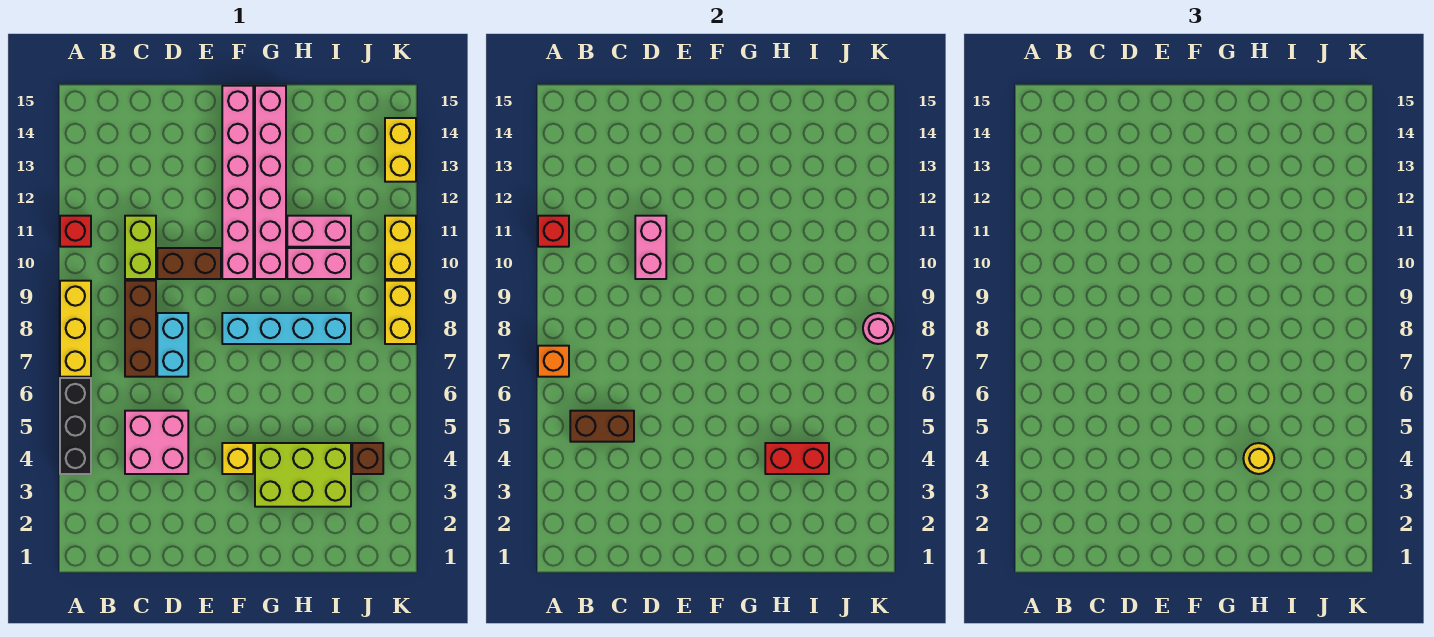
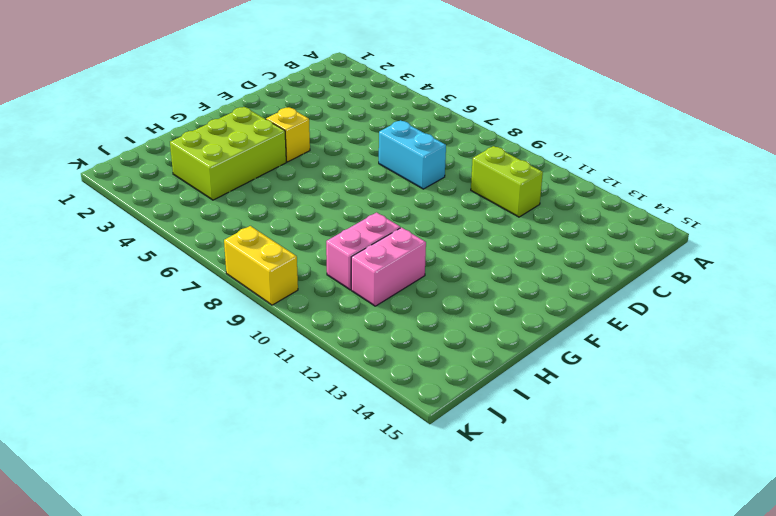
none -> black 1x3 brick [60,378,91,474]
none -> yellow 1x3 brick [60,281,91,377]
none -> red 1x1 brick [60,216,91,247]

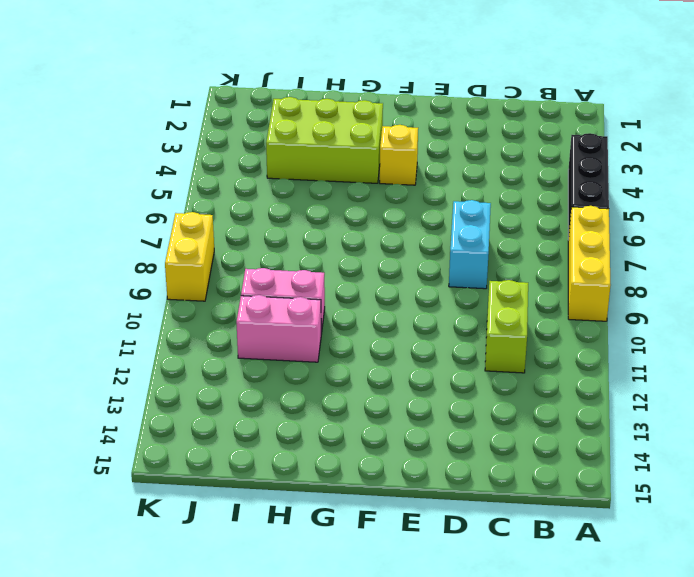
none -> red 1x1 brick [60,216,91,247]
none -> pink 2x2 brick [125,411,188,474]
none -> brown 1x3 brick [125,281,156,377]

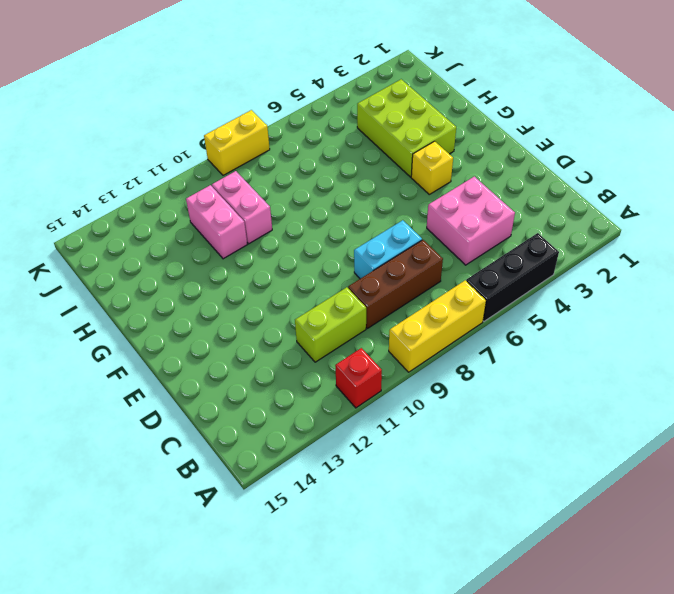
none -> brown 1x2 brick [157,248,221,279]
none -> cyan 1x4 brick [222,313,351,344]
none -> pink 1x6 brick [222,86,253,279]

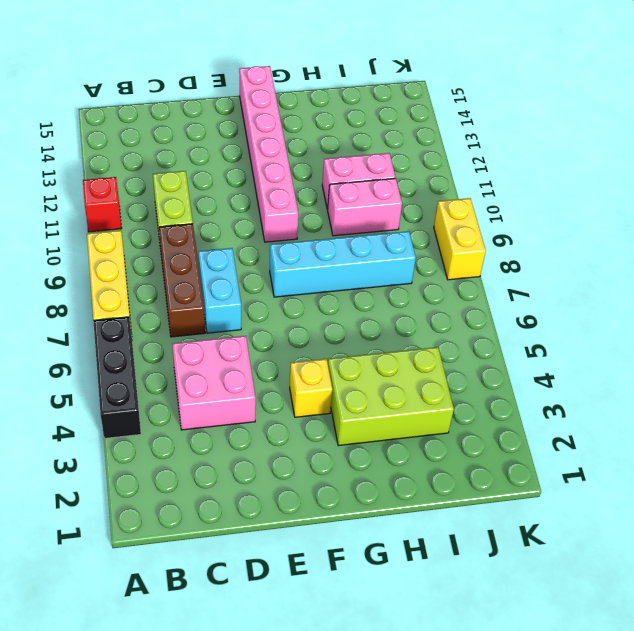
none -> brown 1x2 brick [157,248,221,279]
none -> pink 1x6 brick [255,86,286,279]
none -> brown 1x1 brick [352,443,383,474]

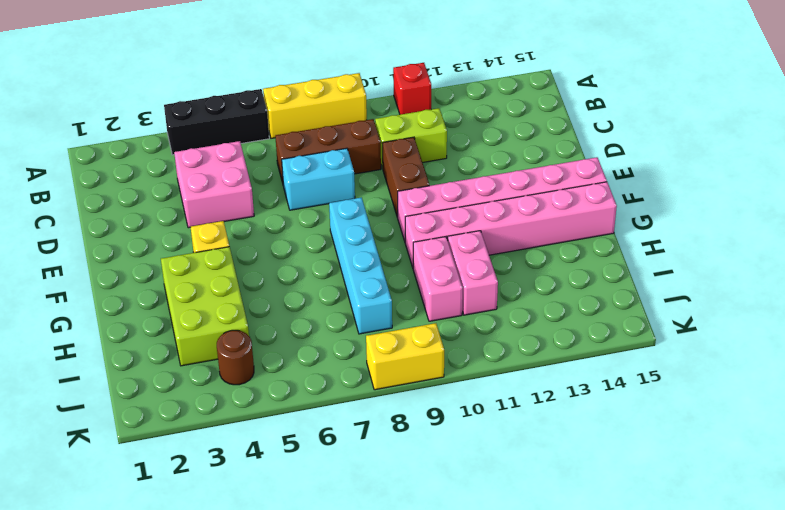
brown 1x1 round brick [217,330,254,385] -> brown 1x1 brick [352,443,383,474]
none -> yellow 1x2 brick [385,216,416,279]
none -> yellow 1x2 brick [385,118,416,182]
none -> orange 1x1 brick [538,346,569,377]

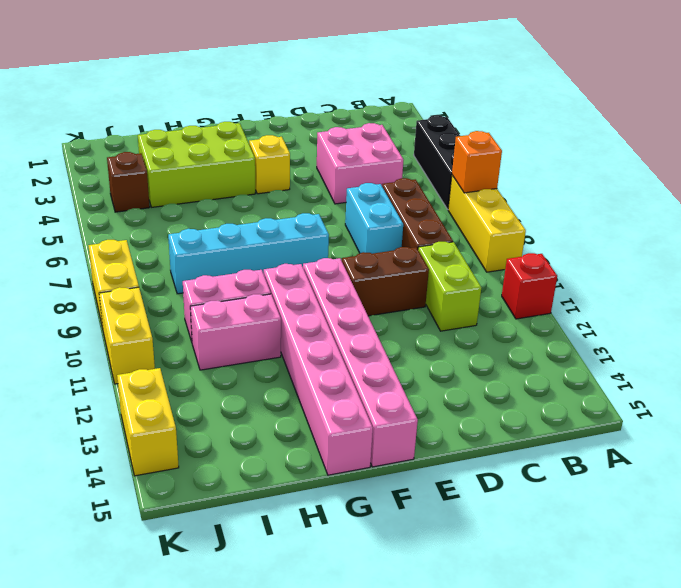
none -> red 1x1 brick [538,216,569,247]
none -> brown 1x2 brick [570,411,634,442]
none -> pink 1x2 brick [635,216,666,279]

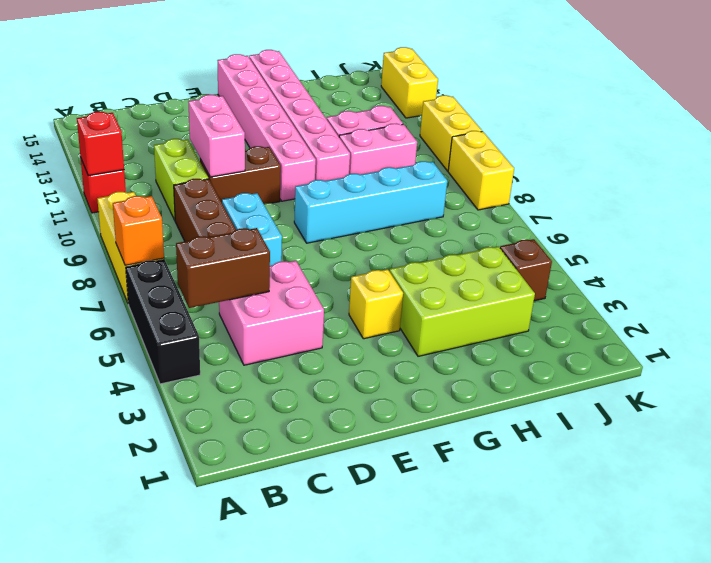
none -> red 1x2 brick [765,443,829,474]
none -> pink 1x1 round brick [863,313,894,344]
none -> yellow 1x1 round brick [1243,443,1274,474]

